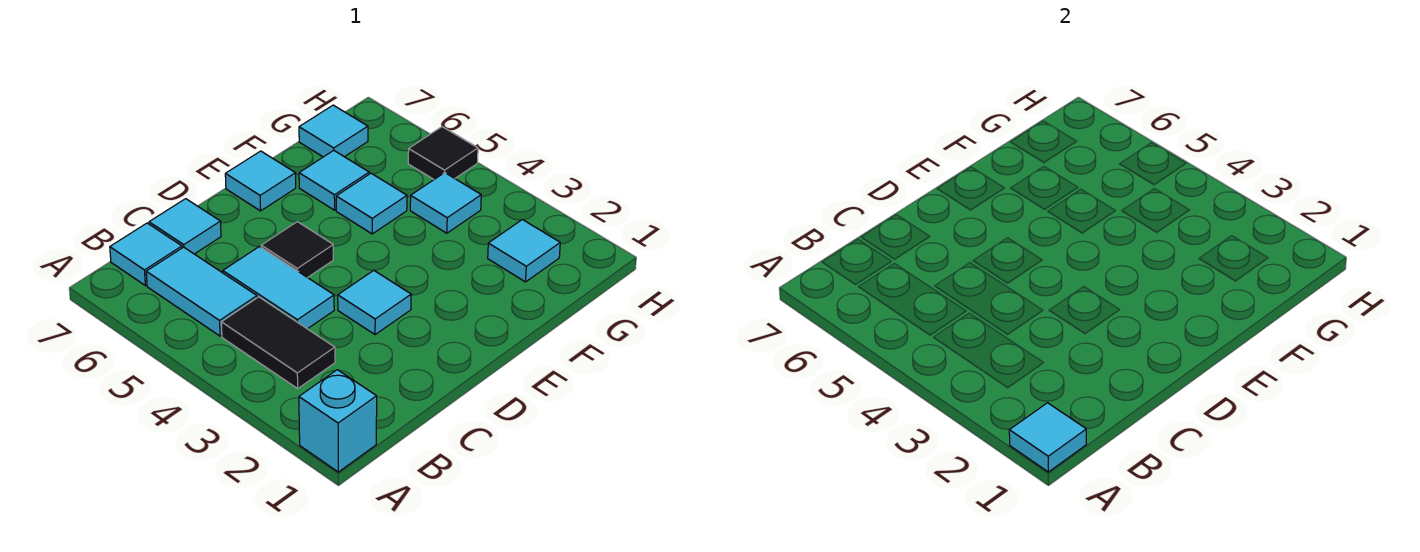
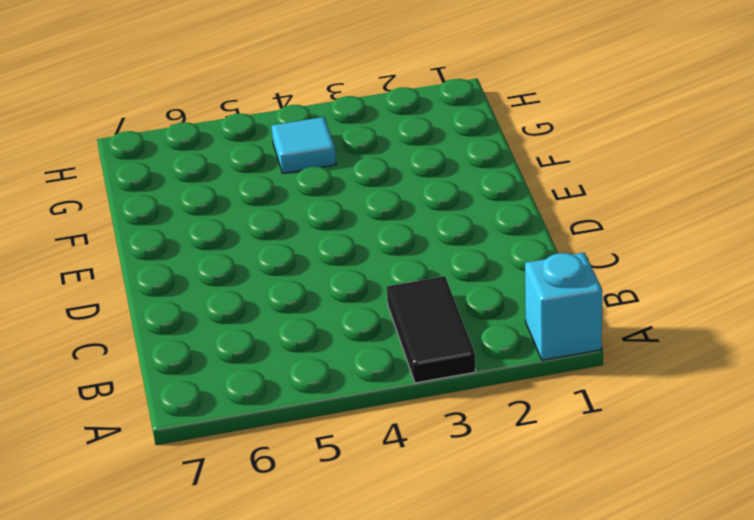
black 1x2 tile [387,276,475,383] -> black 1x2 tile turned to [221,297,335,388]
none -> cyan 1x2 tile [146,247,257,336]
none -> cyan 1x1 tile [110,223,182,286]
none -> cyan 1x2 tile [223,247,334,329]

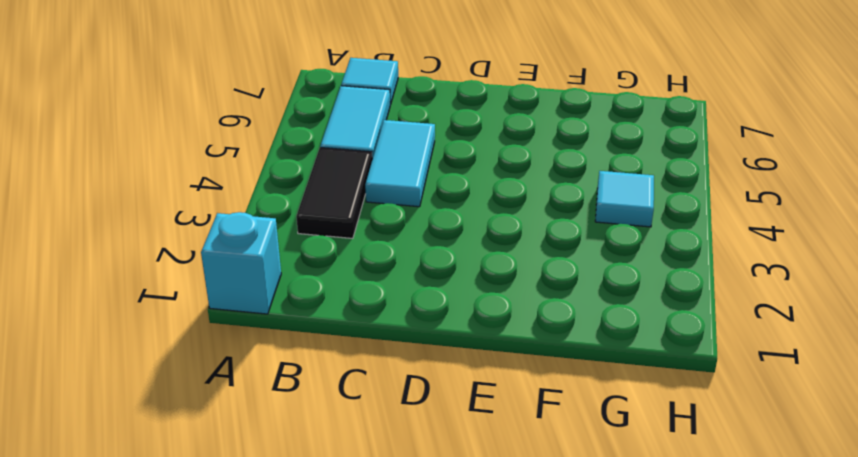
none -> cyan 1x1 tile [149,199,221,254]
none -> cyan 1x1 tile [338,270,411,335]
none -> black 1x1 tile [261,222,333,278]

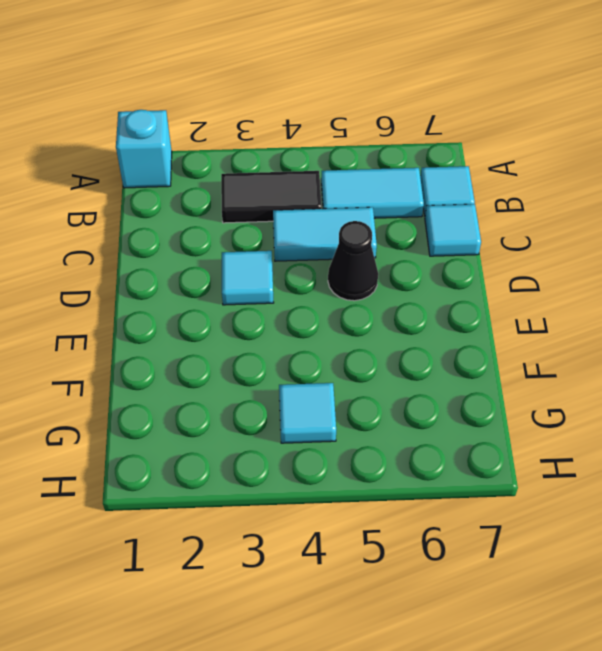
black 1x1 cone [328,221,378,301] -> black 1x1 tile [261,222,333,278]
none -> cyan 1x1 tile [225,151,296,211]
none -> cyan 1x1 tile [336,173,407,234]
none -> cyan 1x1 tile [299,151,369,210]

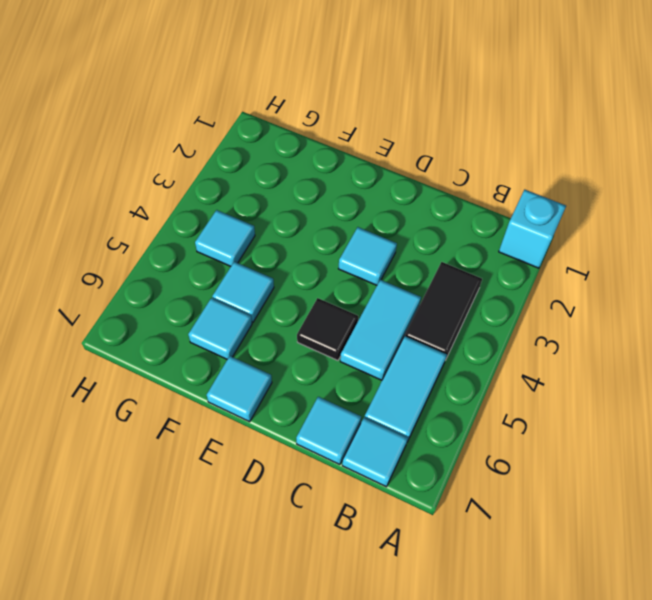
none -> cyan 1x1 tile [488,220,560,282]
none -> cyan 1x1 tile [299,105,368,157]
none -> black 1x1 tile [408,127,478,179]

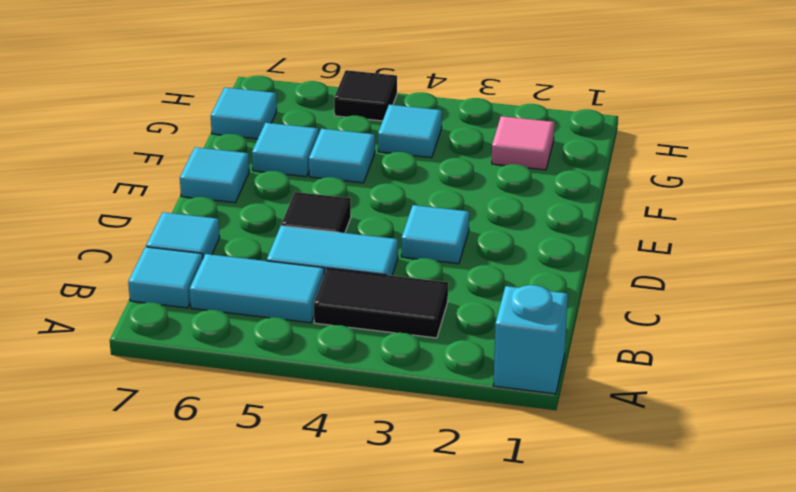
pink 1x1 tile [492,116,555,170] -> cyan 1x1 tile [488,220,560,282]
none -> cyan 1x1 tile [1009,403,1086,472]

